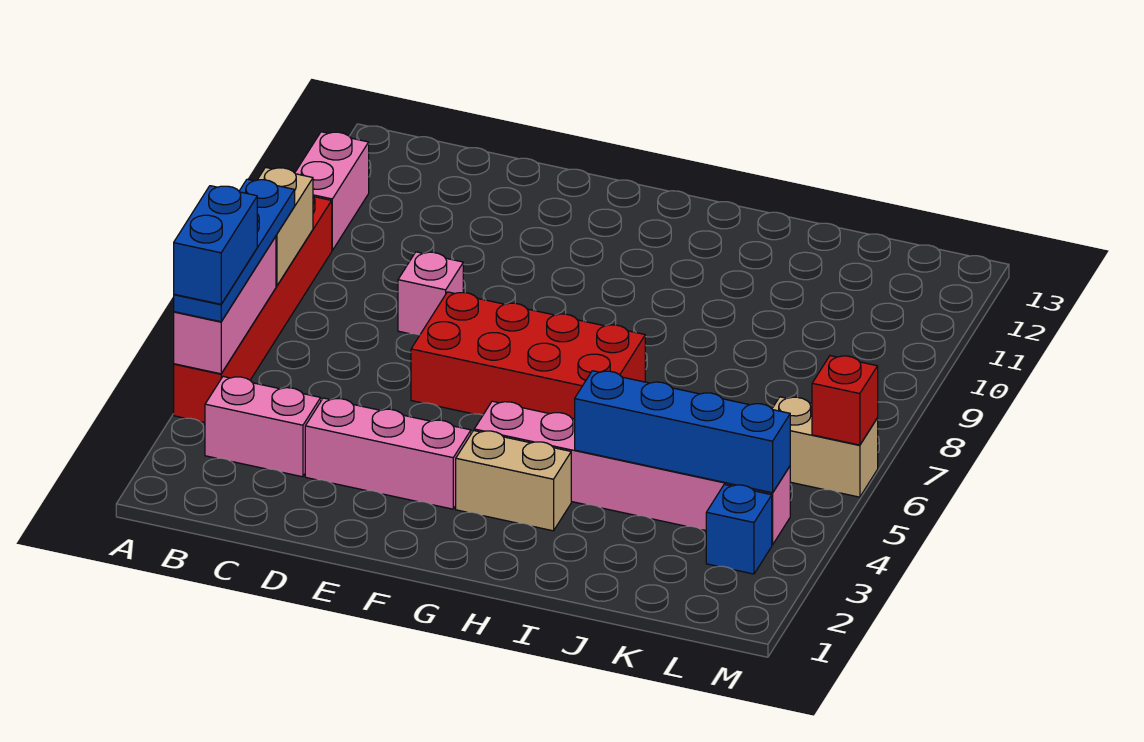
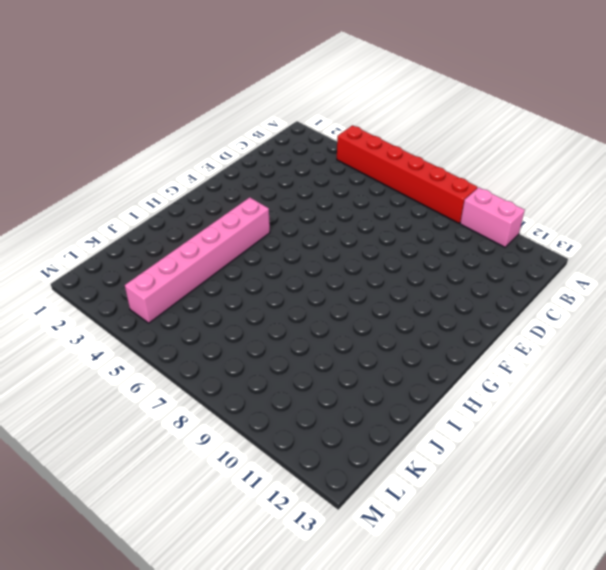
none -> pink 1x2 brick [205,377,321,477]
none -> pink 1x3 brick [305,398,471,509]
none -> pink 1x1 brick [398,252,463,335]

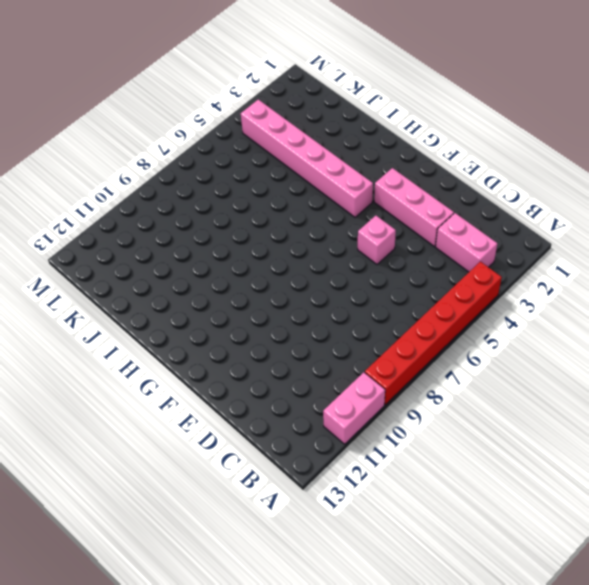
pink 1x1 brick [358,216,396,264] -> pink 1x1 brick moved to [398,252,463,335]
none -> red 2x4 brick [411,292,645,419]
none -> tan 1x2 brick [456,431,571,531]
none -> blue 1x1 brick [706,485,772,574]

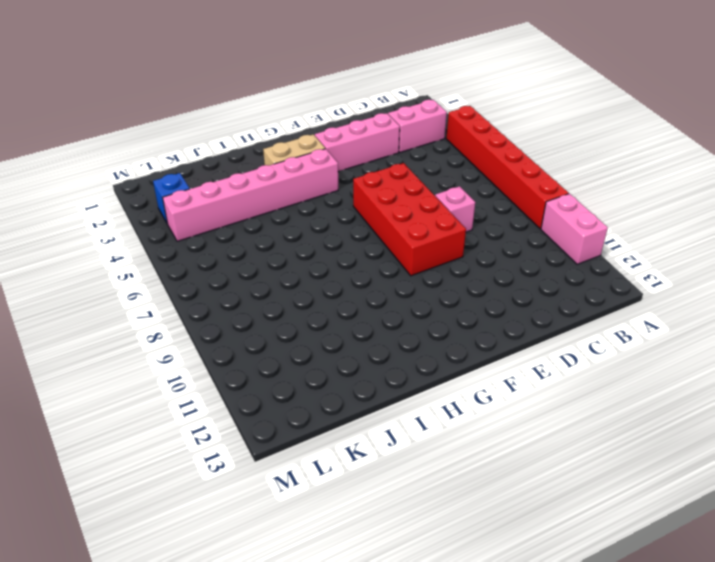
red 2x4 brick [353,163,466,276] -> red 2x4 brick turned to [411,292,645,419]
none -> tan 1x2 brick [772,397,878,497]
none -> pink 1x3 brick [174,236,276,374]
none -> tan 1x2 brick [258,167,313,286]

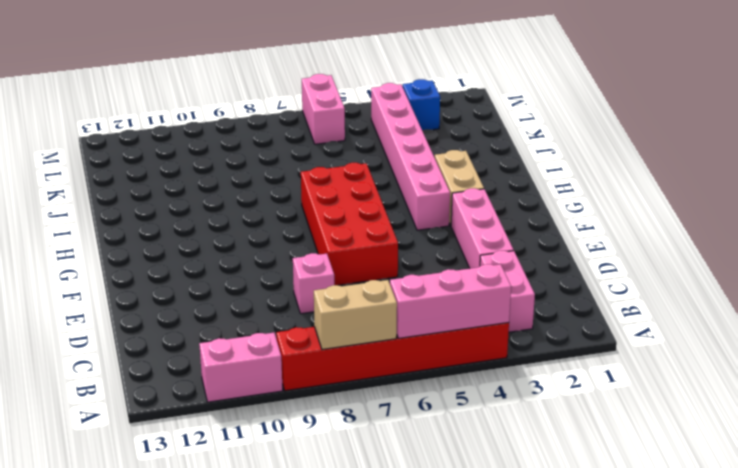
pink 1x2 brick [302,74,345,144] -> tan 1x2 brick [772,397,878,497]
none -> blue 1x4 brick [575,371,790,493]
none -> red 1x1 brick [812,356,878,445]
none -> blue 1x4 plate [174,179,295,322]

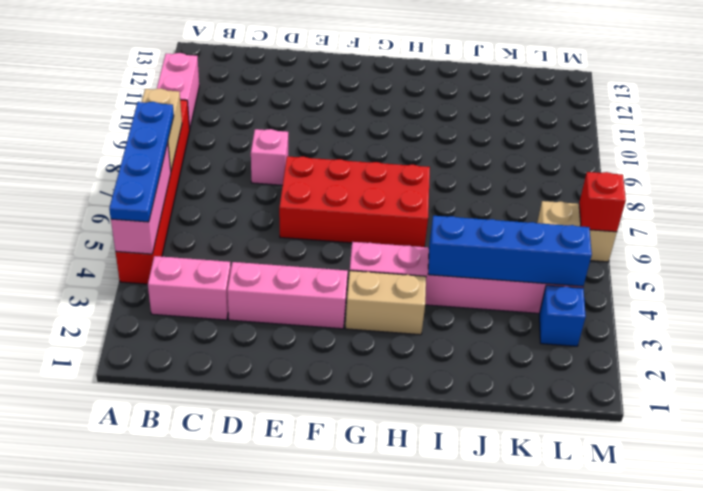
none -> blue 1x2 brick [174,186,257,304]

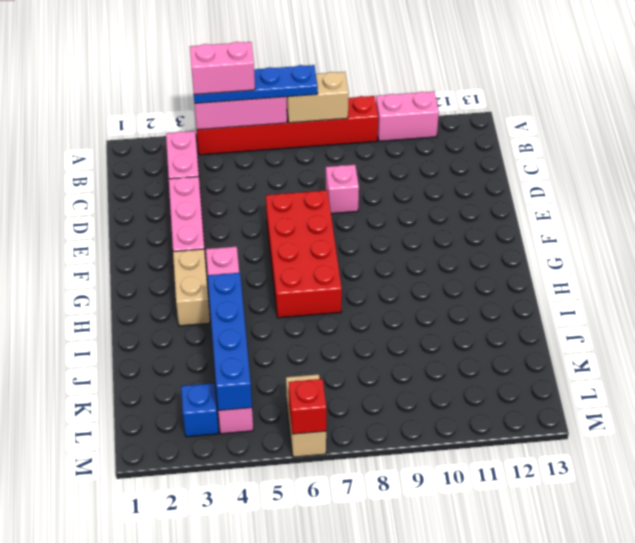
pink 1x2 brick [190,42,255,94] -> blue 1x2 brick [174,186,257,304]

